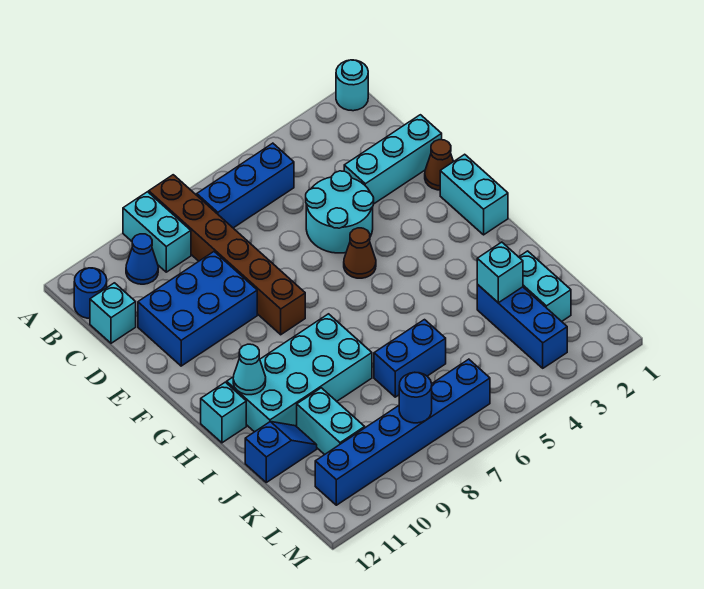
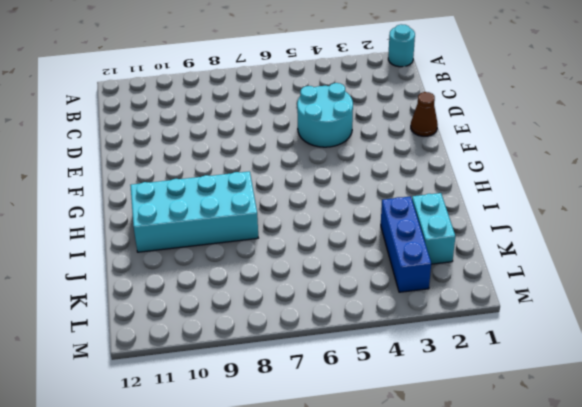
none -> brown 1x6 brick [149,175,305,335]
none -> cyan 1x2 brick [123,192,191,272]
none -> blue 1x3 brick [197,143,294,228]

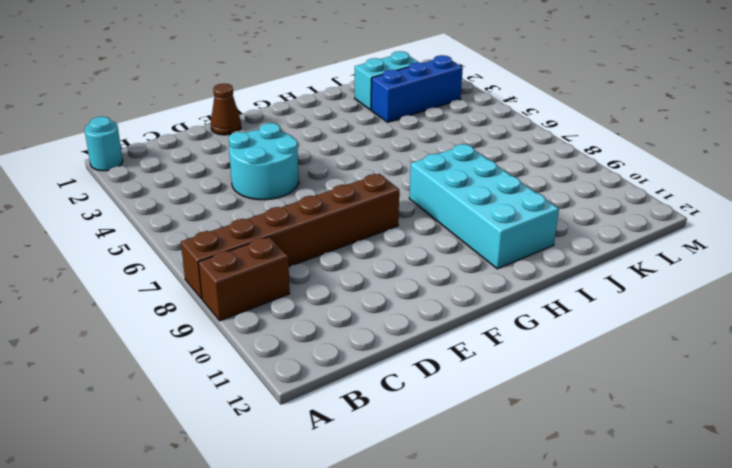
brown 1x2 brick [198,237,290,321] -> cyan 1x2 brick [123,192,191,272]
none -> blue 1x3 brick [197,143,294,228]
none -> blue 1x1 cone [126,234,158,284]
none -> blue 1x1 round brick [74,268,107,318]

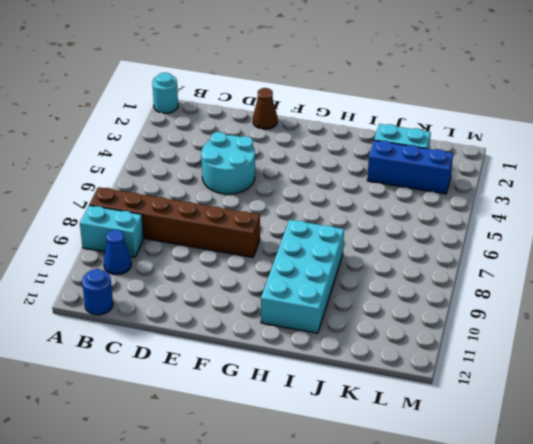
none -> blue 1x3 brick [197,143,294,228]
none -> cyan 1x1 brick [90,283,136,343]
none -> cyan 1x3 brick [344,115,442,204]

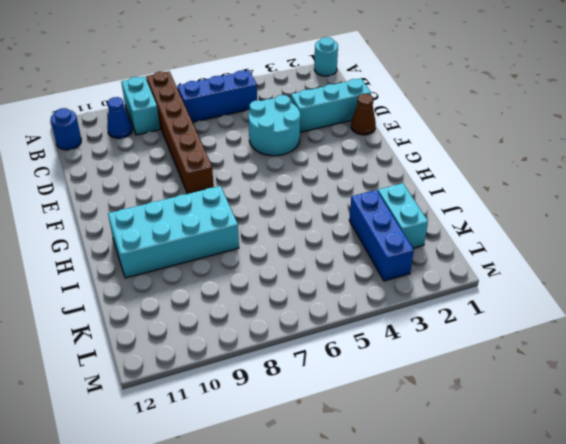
none -> cyan 1x1 brick [90,283,136,343]
none -> blue 2x3 brick [138,252,257,366]
none -> cyan 1x2 brick [440,154,508,235]

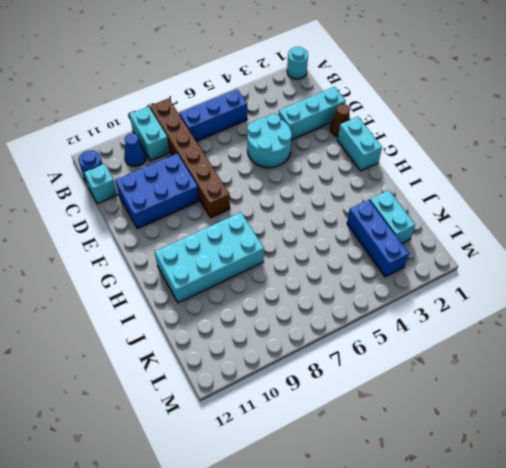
none -> brown 1x1 cone [344,228,376,278]
none -> cyan 1x1 brick [201,382,246,443]
none -> blue 1x2 brick [374,320,446,397]

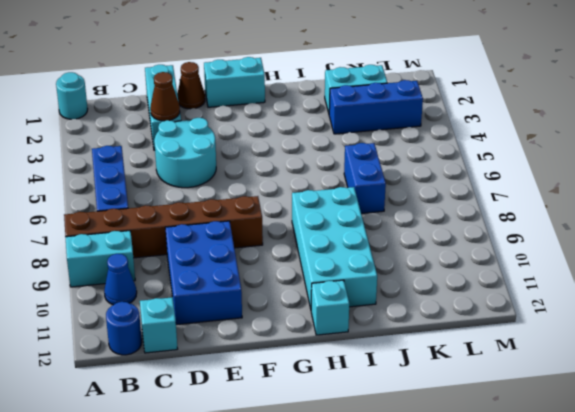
brown 1x1 cone [150,72,180,121] -> brown 1x1 cone moved to [344,228,376,278]
none -> cyan 1x2 brick [297,388,365,455]
none -> blue 1x2 slope [245,422,317,482]
none -> blue 1x6 brick [315,359,490,505]

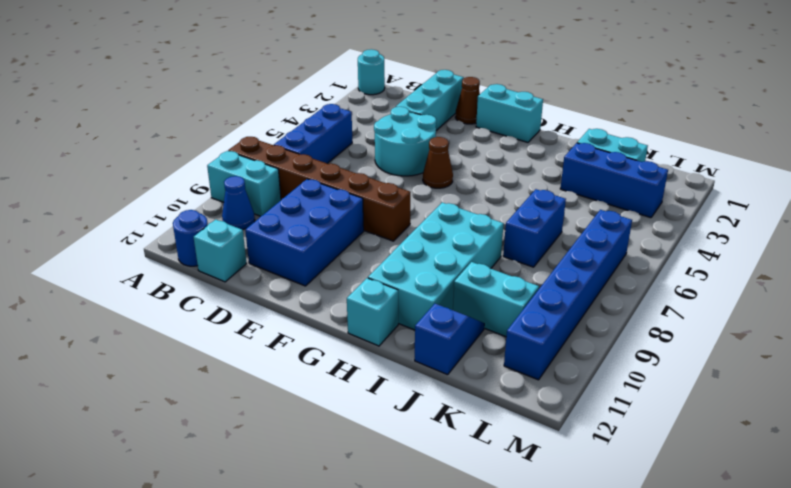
none -> cyan 1x1 cone [233,344,266,395]
none -> cyan 1x1 brick [477,242,523,303]
none -> blue 1x1 round brick [399,372,432,423]

